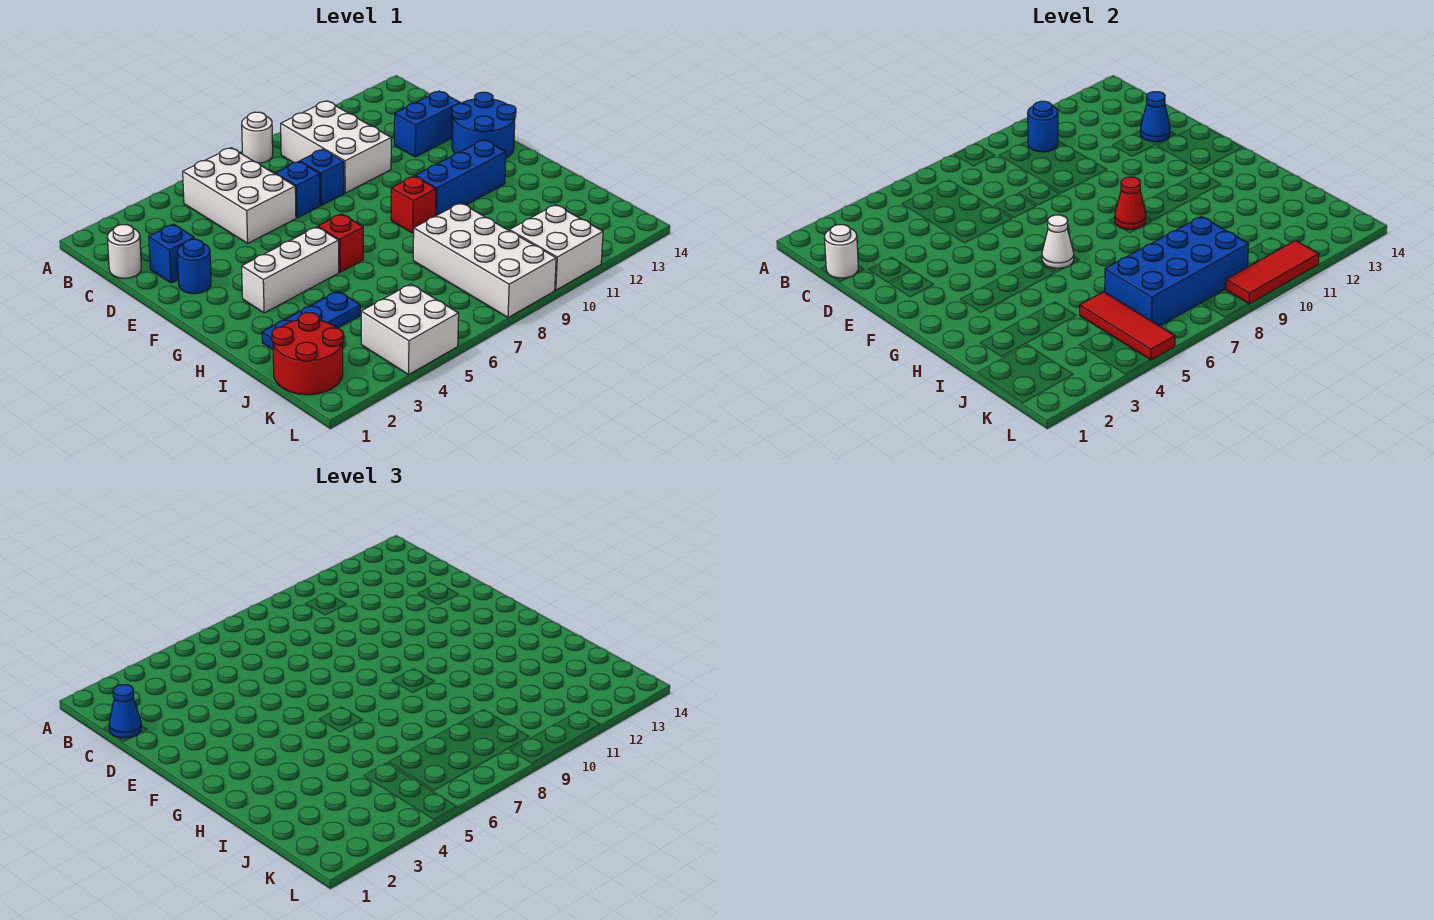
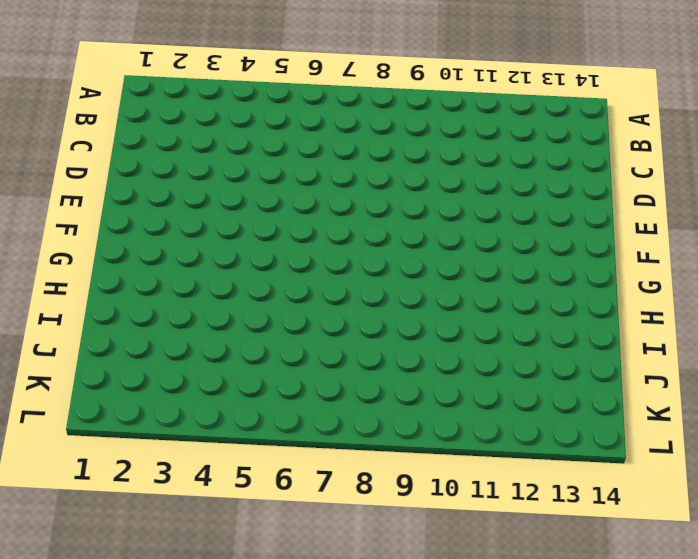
none -> white 1x1 round brick [242,112,273,163]
none -> white 2x3 brick [183,148,296,243]
none -> white 2x3 brick [281,101,391,193]

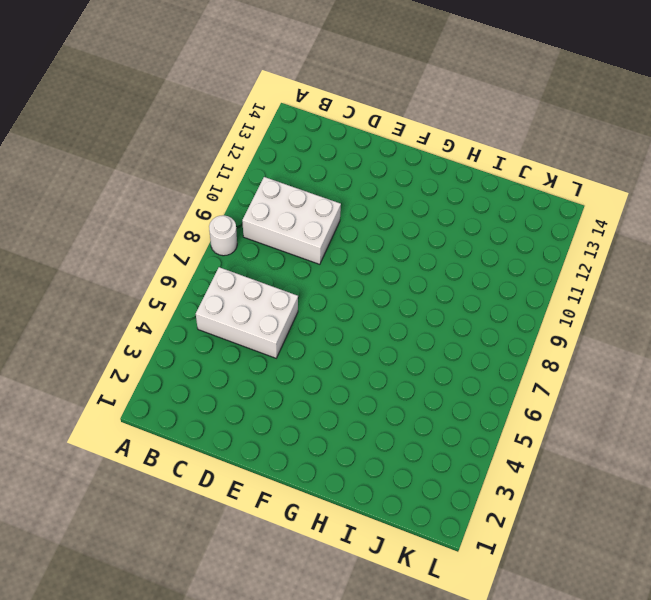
none -> white 1x1 round brick [107,225,141,278]
none -> blue 1x1 brick [149,224,194,283]
none -> blue 1x1 brick [276,161,320,218]

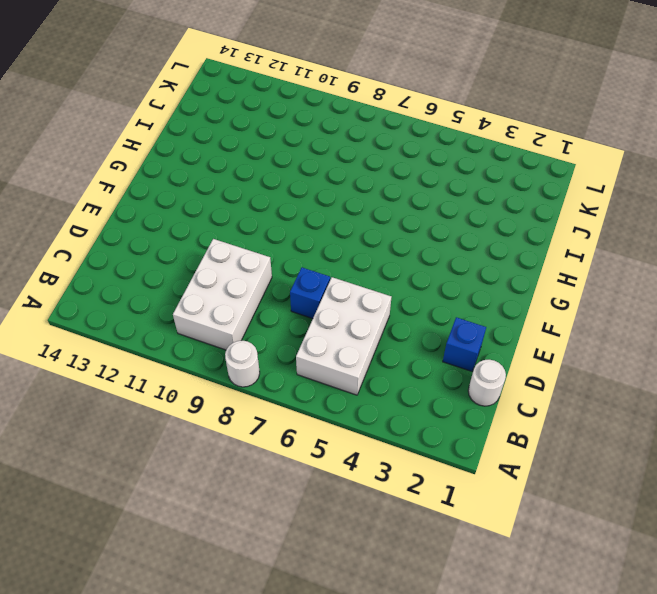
none -> blue 1x1 brick [300,149,344,205]
none -> blue 1x2 brick [394,91,460,157]
none -> blue 1x1 round brick [177,239,211,294]

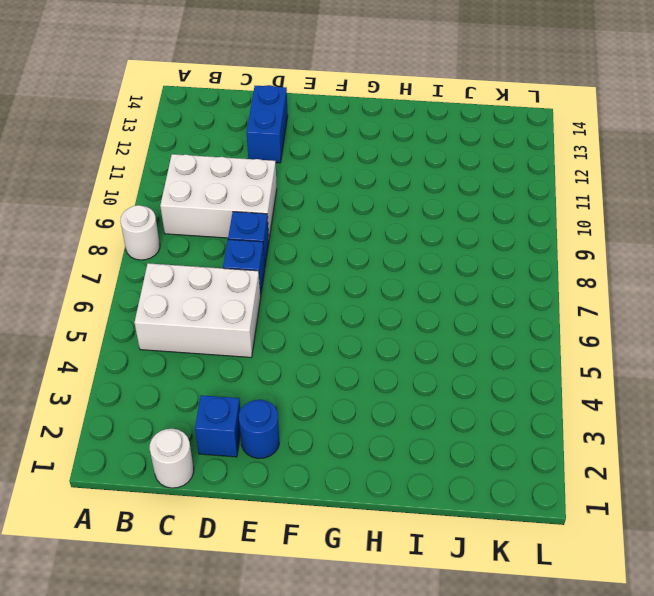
none -> blue 2x2 round brick [452,92,516,158]
none -> white 1x3 brick [242,227,339,313]
none -> red 1x1 brick [318,214,363,272]

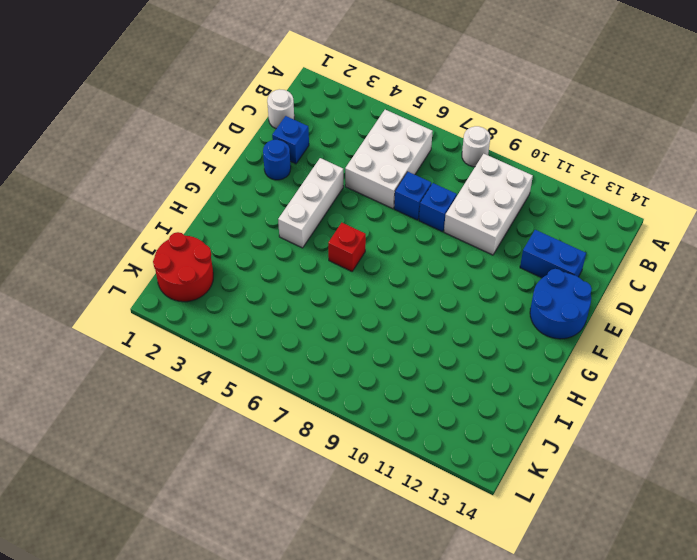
white 1x3 brick [278,158,343,248] -> white 1x3 brick turned to [242,227,339,313]
none -> red 1x1 brick [391,176,436,233]
none -> blue 1x3 brick [415,140,506,216]
none -> blue 1x3 plate [262,291,360,349]

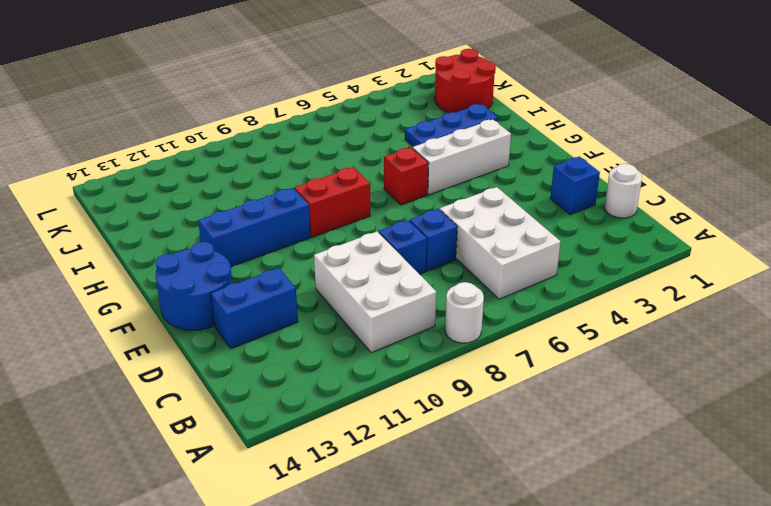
red 1x2 brick [295,167,370,237] -> red 1x1 brick [391,176,436,233]
none -> blue 1x1 round brick [177,239,211,294]
none -> white 2x4 brick [413,203,556,318]
none -> white 2x2 brick [361,284,459,375]

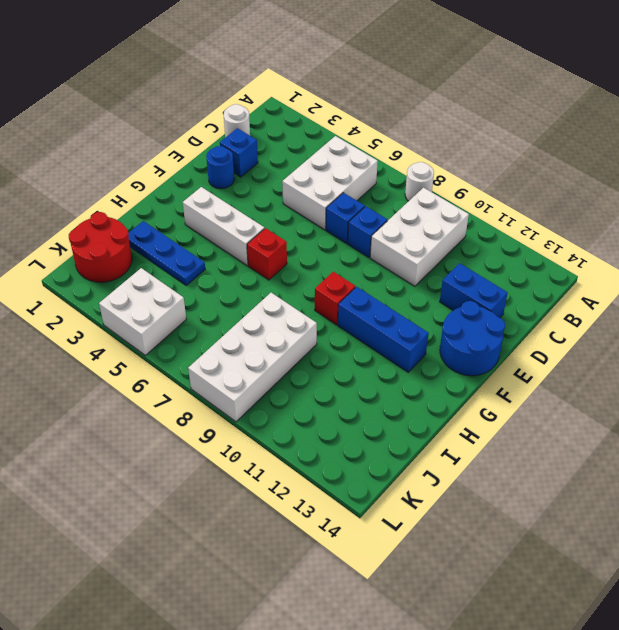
none -> white 2x2 brick [509,205,603,290]
none -> blue 1x1 round brick [1028,101,1058,152]
none -> white 1x1 round brick [824,225,858,278]

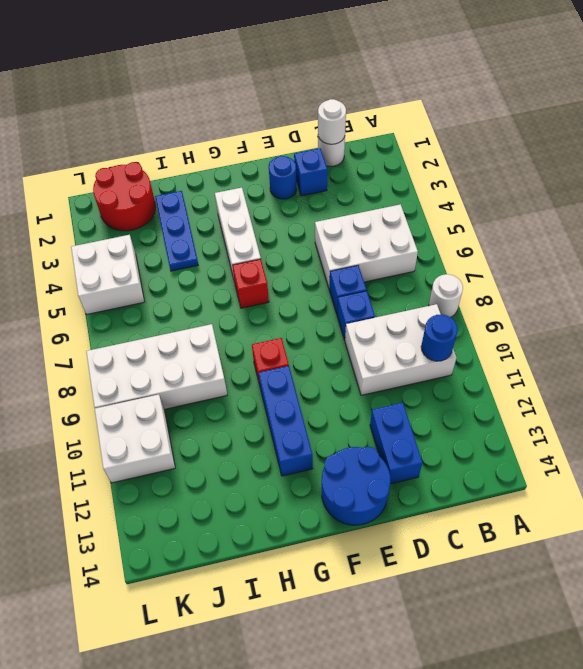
none -> blue 1x1 cone [1140,92,1170,142]
none -> white 1x1 cone [1042,215,1074,268]
none -> red 1x1 cone [1115,177,1146,229]

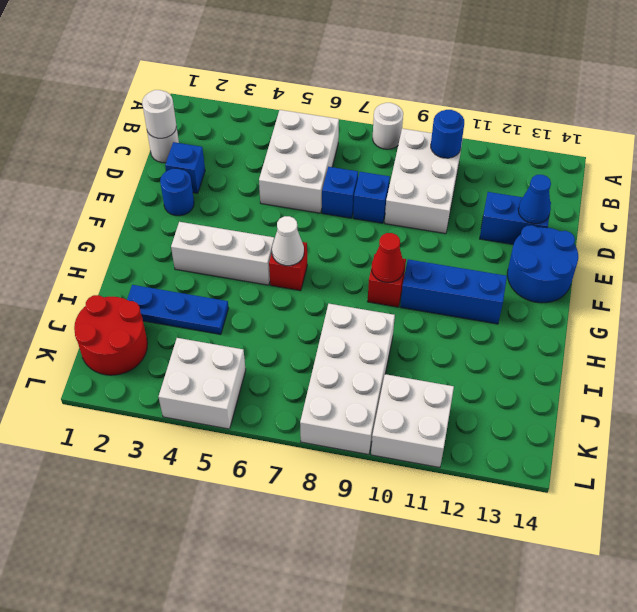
none -> red 1x3 tile [1080,292,1175,360]
none -> blue 2x4 brick [1105,217,1249,326]
none -> red 1x3 tile [1226,241,1319,304]

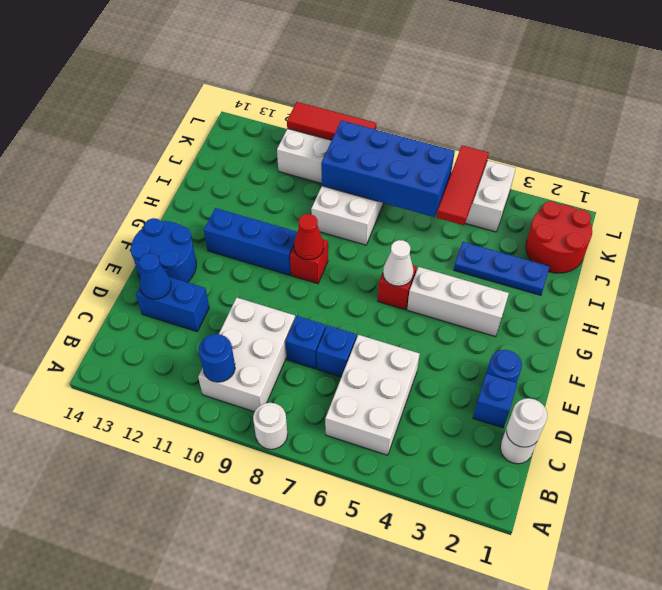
none -> blue 1x1 cone [109,685,141,738]

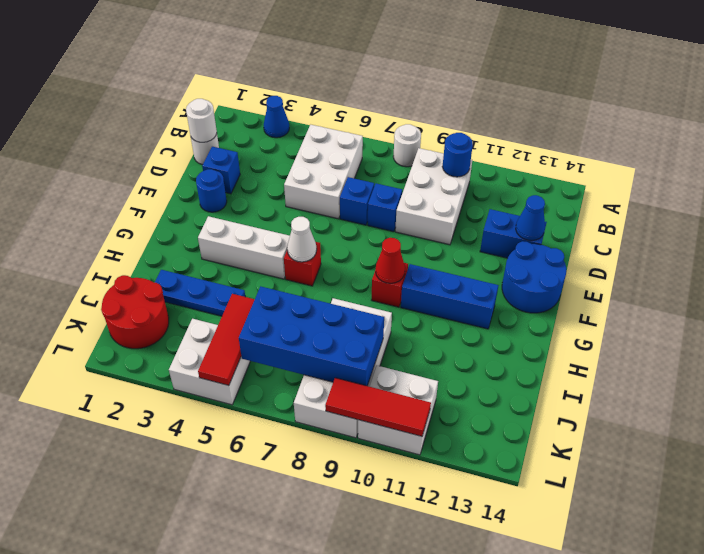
blue 1x1 cone [264,96,289,138] -> blue 1x1 cone moved to [109,685,141,738]

